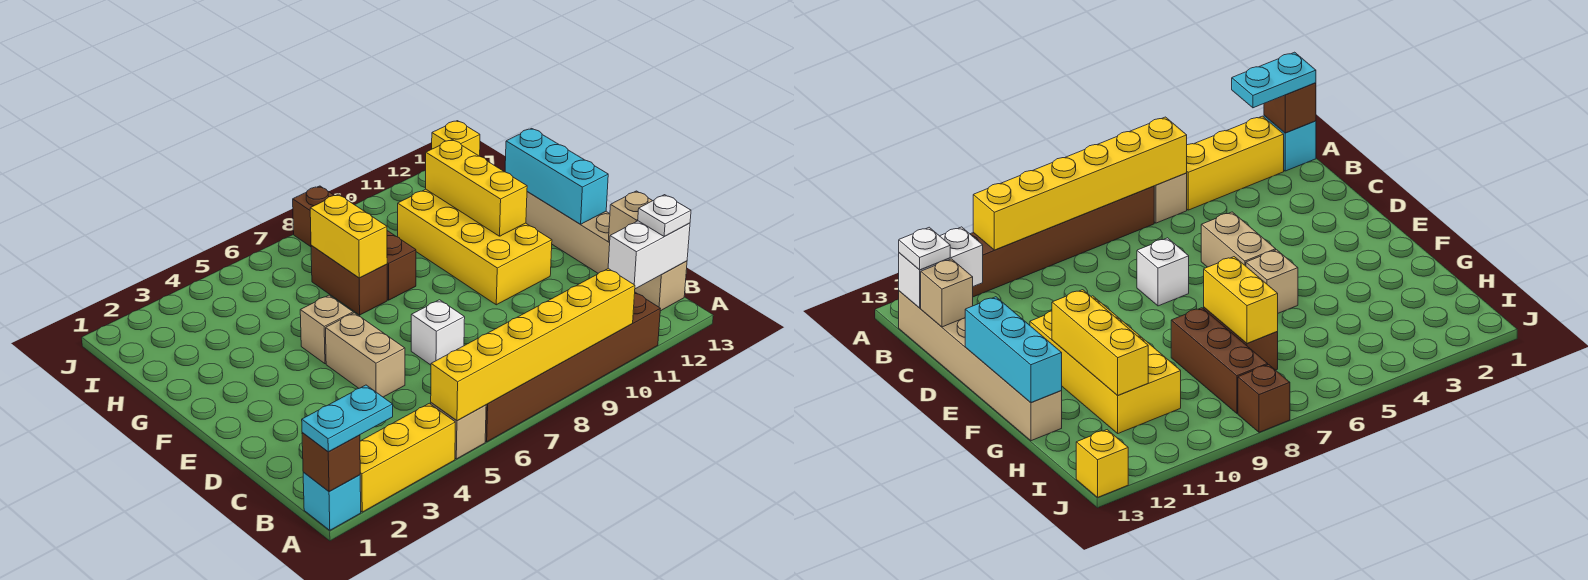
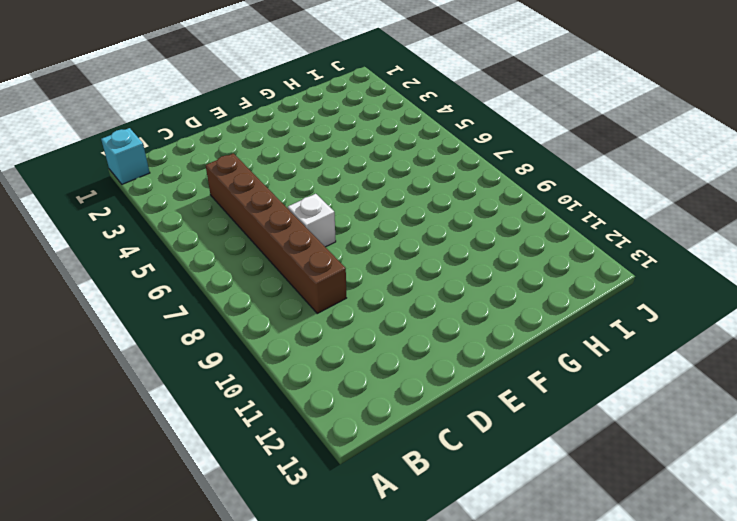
brown 1x6 brick [206,153,346,313] -> brown 1x6 brick moved to [485,292,660,442]
none -> yellow 1x3 brick [360,403,455,512]
none -> tan 1x1 brick [431,403,486,459]
none -> tan 1x6 brick [526,192,687,311]

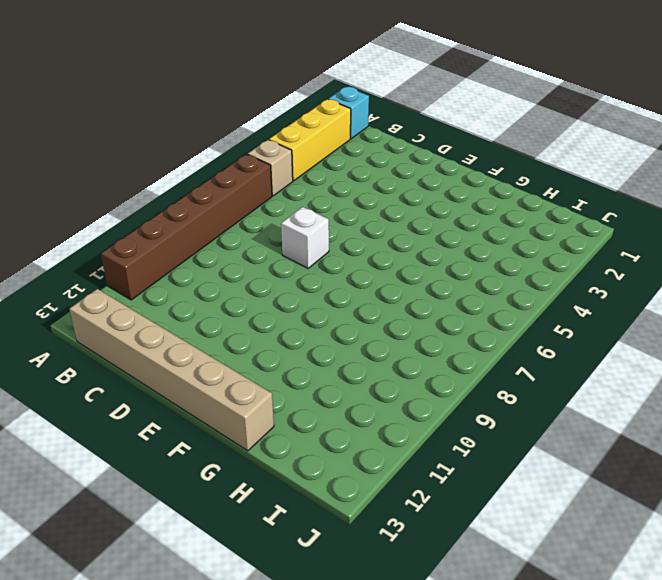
none -> tan 1x2 brick [326,313,405,397]
none -> yellow 2x4 brick [398,189,552,305]
none -> tan 1x1 brick [300,295,353,364]

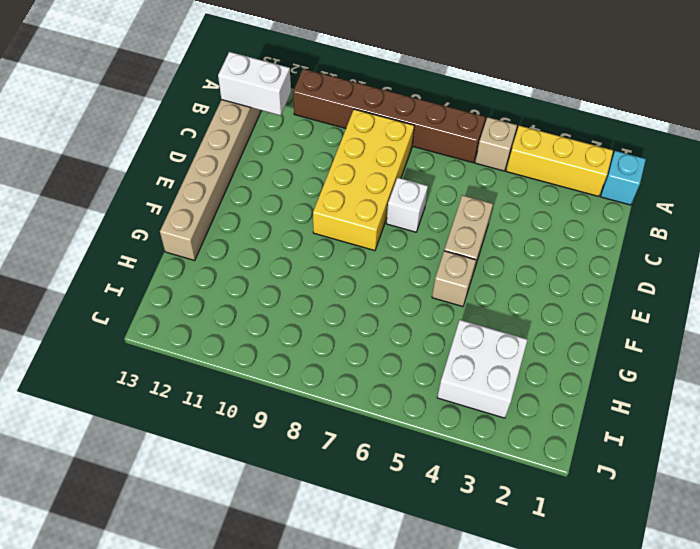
yellow 2x4 brick [313,109,414,251] -> yellow 2x4 brick moved to [398,189,552,305]
white 2x2 brick [437,320,527,418] -> none
none -> brown 1x2 brick [311,245,387,315]
none -> brown 1x3 brick [387,231,416,300]
none -> brown 1x1 brick [293,186,334,247]

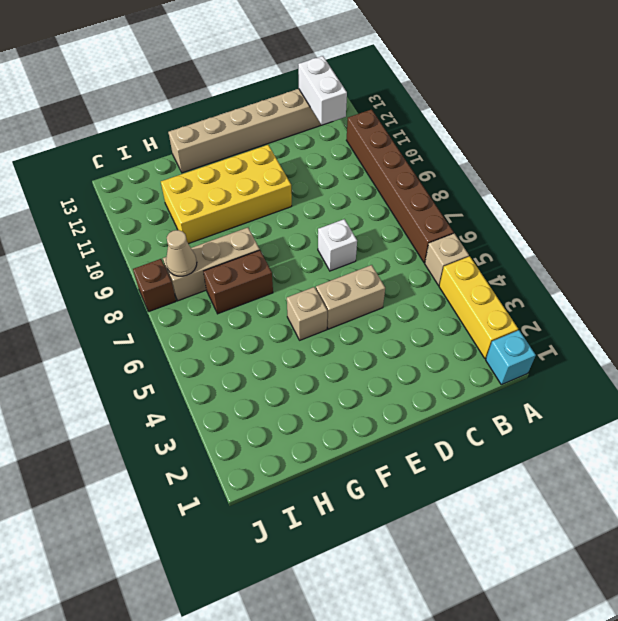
tan 1x3 brick [163,228,260,301] -> brown 1x3 brick [387,231,416,300]
tan 1x1 cone [166,230,197,276] -> none
none -> yellow 1x1 brick [432,121,480,156]
none -> brown 1x1 brick [302,433,360,491]
none -> yellow 1x6 brick [431,269,635,421]

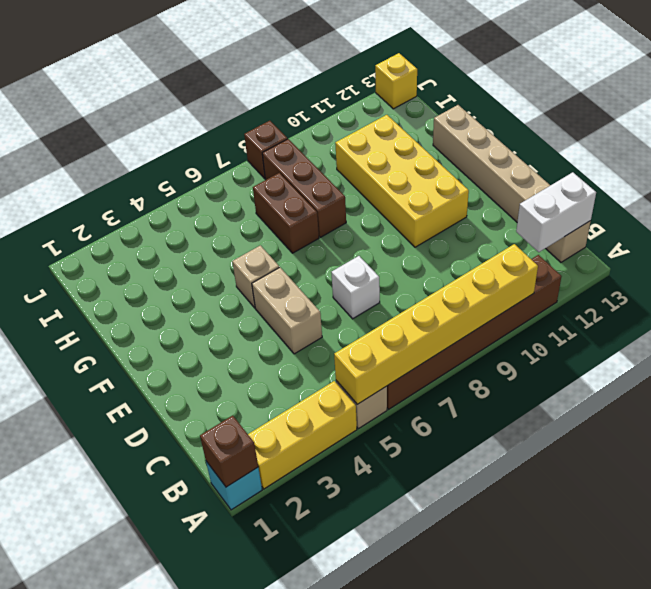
none -> tan 1x1 brick [608,191,652,242]
none -> cyan 1x3 brick [505,129,608,224]
none -> yellow 1x3 brick [425,140,527,236]

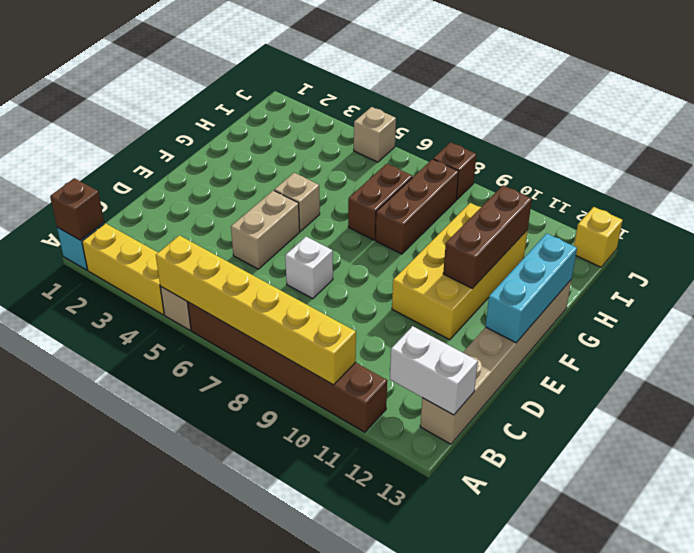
brown 1x3 brick [443,185,532,289] -> yellow 1x3 brick [425,140,527,236]
tan 1x1 brick [354,107,396,162] -> tan 1x1 brick moved to [608,191,652,242]
none -> yellow 1x2 brick [310,194,387,278]
none -> cyan 1x2 plate [302,385,393,452]
none -> white 1x1 plate [638,195,691,236]

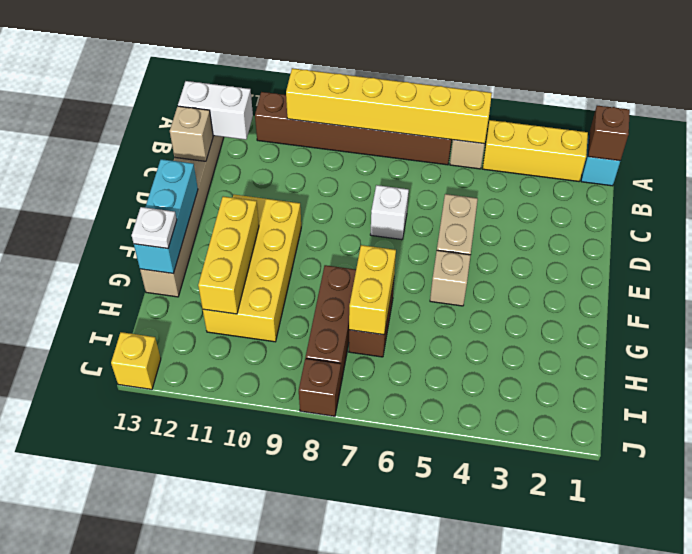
white 1x1 plate [132,207,177,249] -> white 1x1 plate moved to [638,195,691,236]
none -> cyan 1x2 plate [302,385,393,452]

